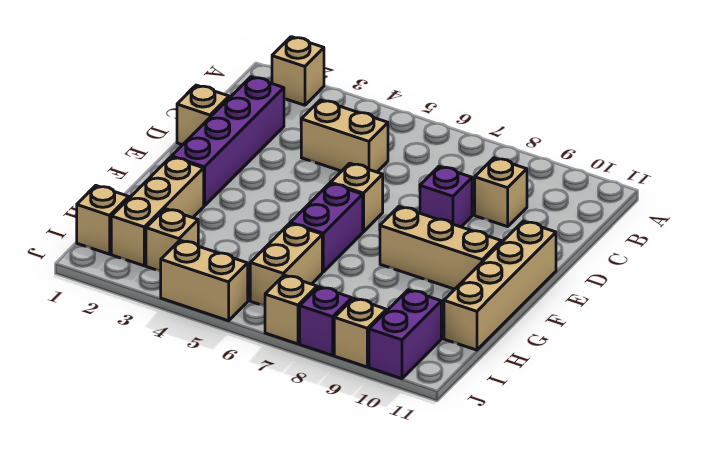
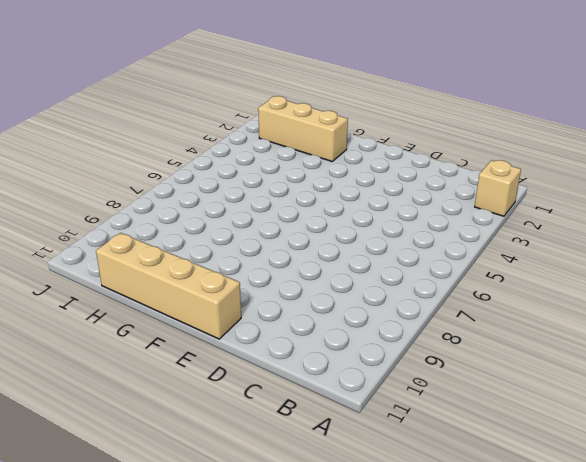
none -> purple 1x4 brick [172,77,284,206]
none -> tan 1x2 brick [301,100,388,172]
none -> tan 1x1 brick [475,158,527,227]

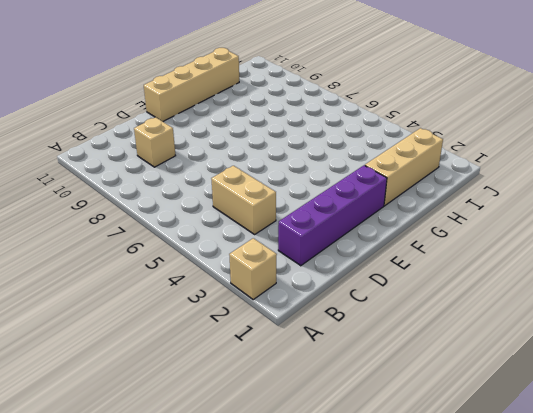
none -> tan 1x1 brick [177,85,229,145]
none -> purple 1x1 brick [420,166,472,227]
none -> tan 1x1 brick [330,163,383,232]

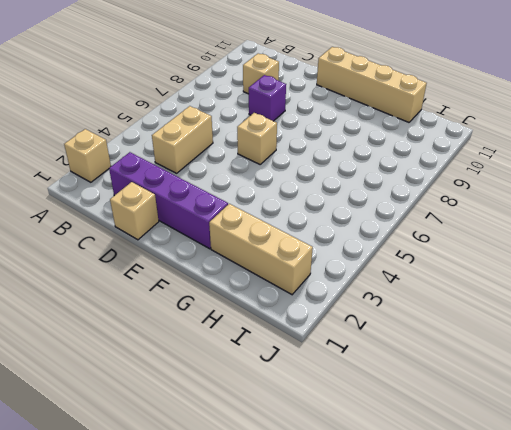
none -> purple 1x2 brick [290,183,363,272]
none -> tan 1x3 brick [380,207,501,289]
none -> tan 1x2 brick [250,223,322,306]

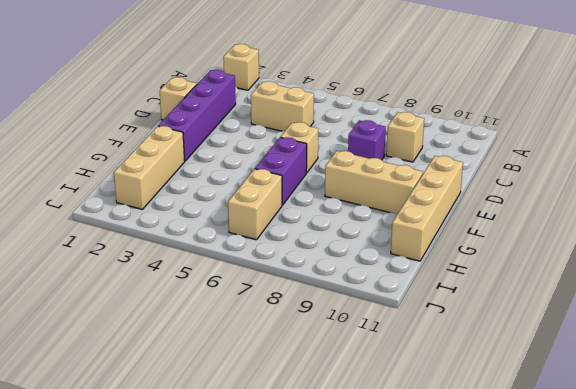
none -> tan 1x1 brick [77,186,129,254]
none -> tan 1x1 brick [146,209,198,271]
none -> purple 1x2 brick [369,290,441,379]

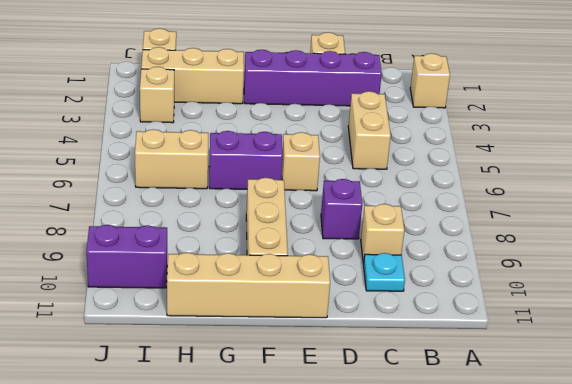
cyan 1x1 plate [363,253,405,291] -> none
none -> tan 1x2 brick [161,240,248,321]
none -> tan 1x1 brick [265,275,317,344]
none -> purple 1x1 brick [300,287,352,355]

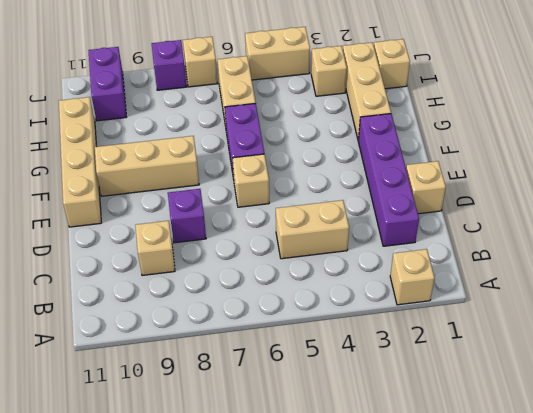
none -> tan 1x1 brick [334,298,386,367]

